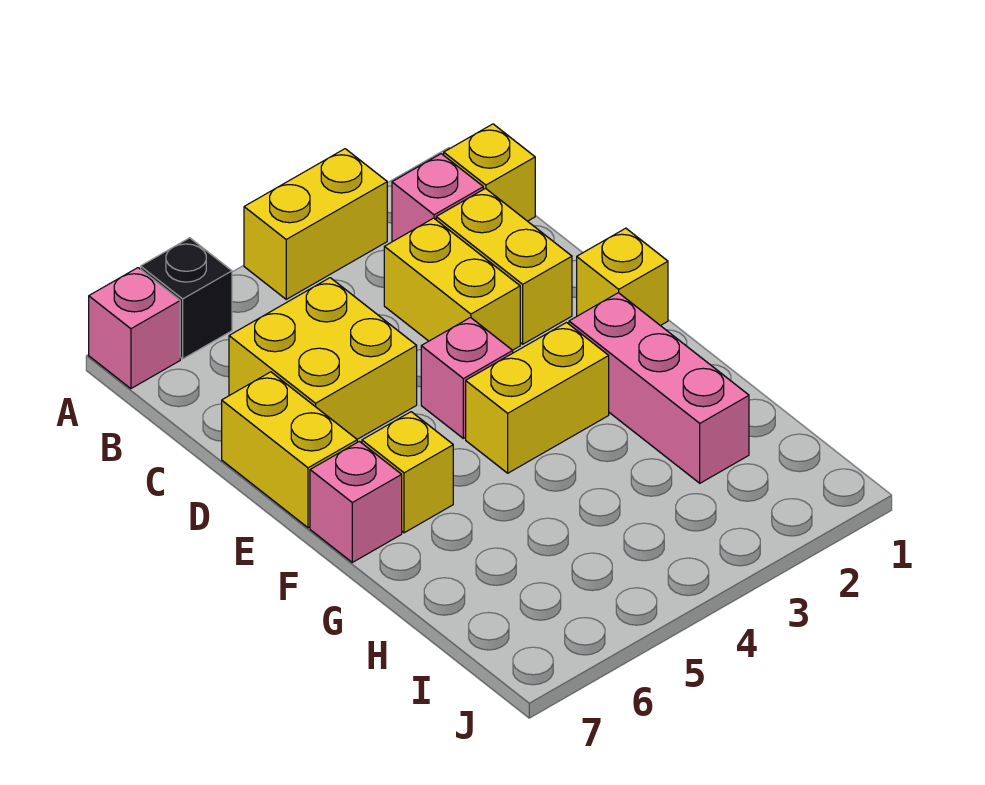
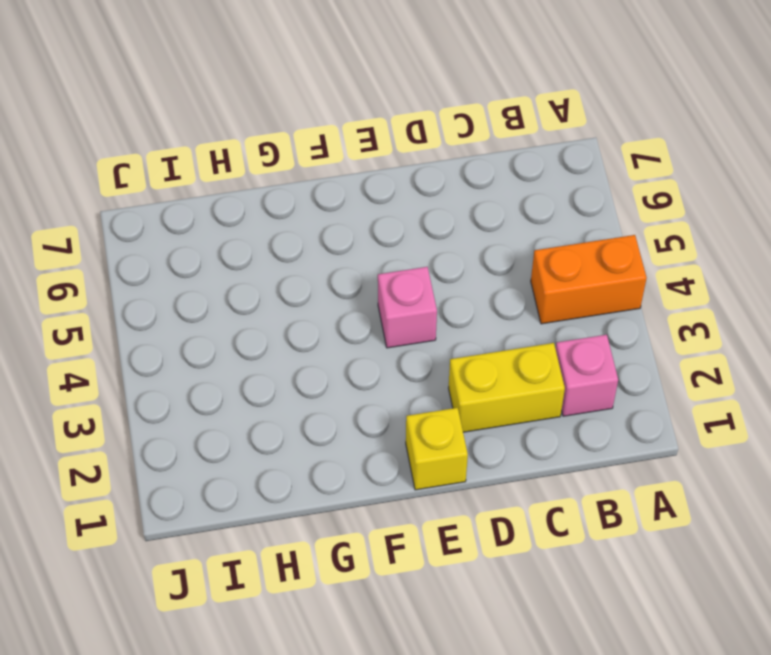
orange 1x2 brick [531,235,647,324] -> yellow 1x2 brick [244,149,387,299]
none -> black 1x1 brick [141,238,232,359]
none -> pink 1x1 brick [89,268,180,389]
none -> yellow 1x1 brick [444,124,535,221]

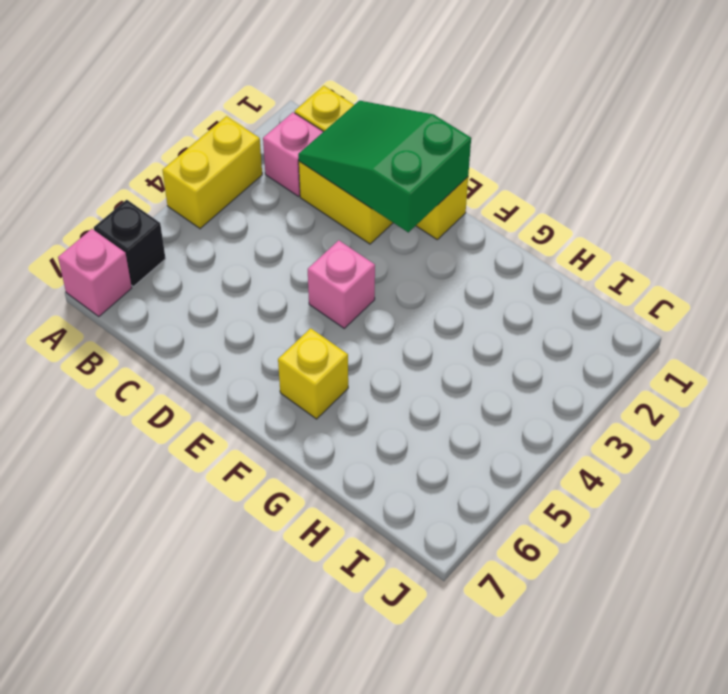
green 2x3 slope [298,101,471,232] -> none
none -> yellow 1x2 brick [384,218,520,350]
none -> yellow 2x2 brick [229,278,417,439]
none -> yellow 1x2 brick [222,372,357,528]

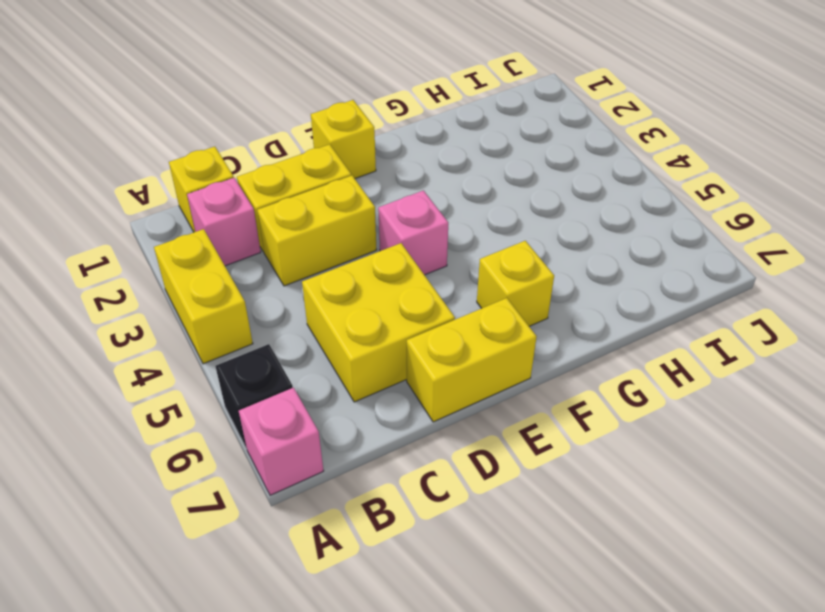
none -> pink 1x3 brick [569,293,749,483]
none -> yellow 1x2 brick [466,323,609,473]
none -> pink 1x1 brick [310,441,402,562]

